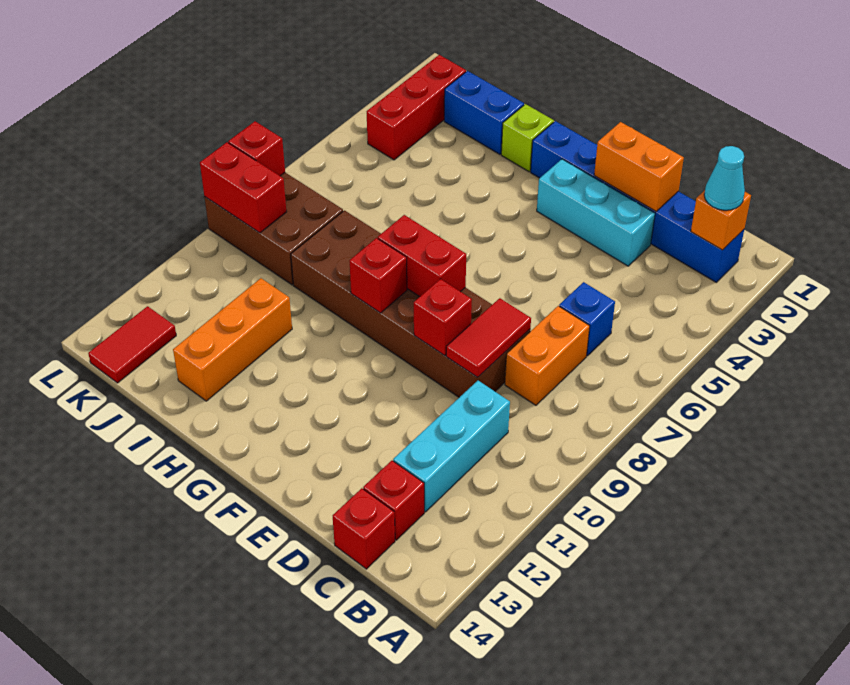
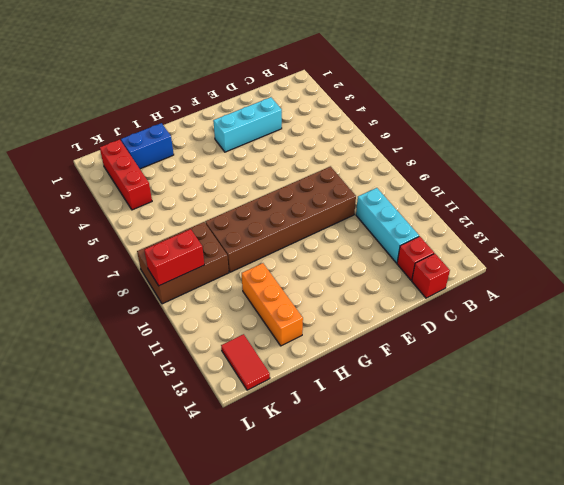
none -> blue 1x6 brick [531,121,744,282]
none -> blue 1x1 brick [559,282,615,356]
none -> orange 1x2 brick [505,306,590,405]

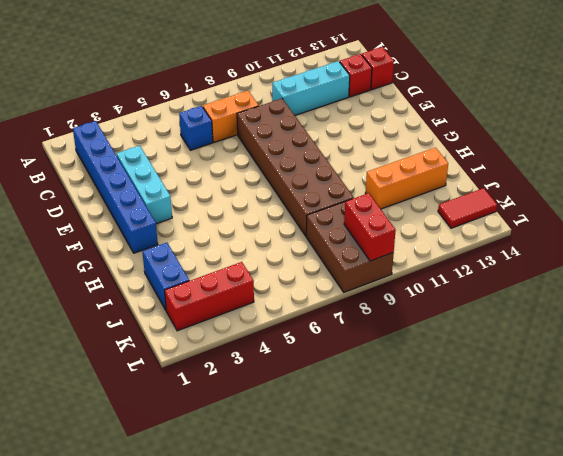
none -> lime 1x1 brick [501,104,554,172]
none -> orange 1x1 brick [691,190,751,250]
none -> orange 1x2 brick [594,122,684,211]

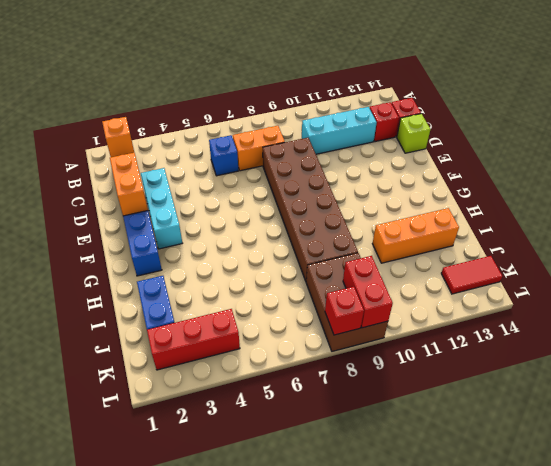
lime 1x1 brick [397,114,430,153] -> lime 1x1 brick moved to [501,104,554,172]
none -> red 1x2 tile [446,298,531,377]
none -> red 1x1 brick [414,279,472,356]
none -> red 1x2 brick [378,215,466,297]

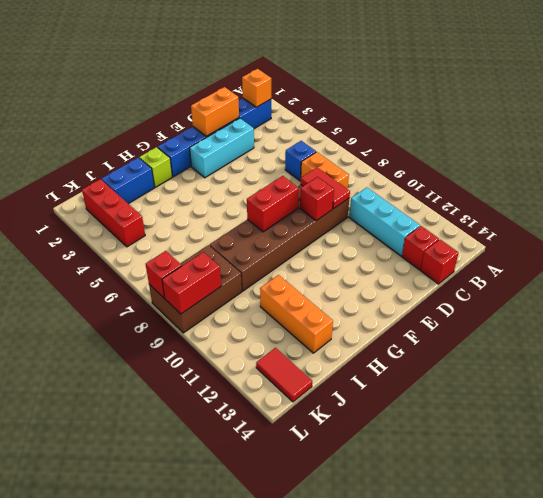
none -> red 1x1 brick [350,238,407,313]
none -> cyan 1x1 cone [704,146,745,210]

